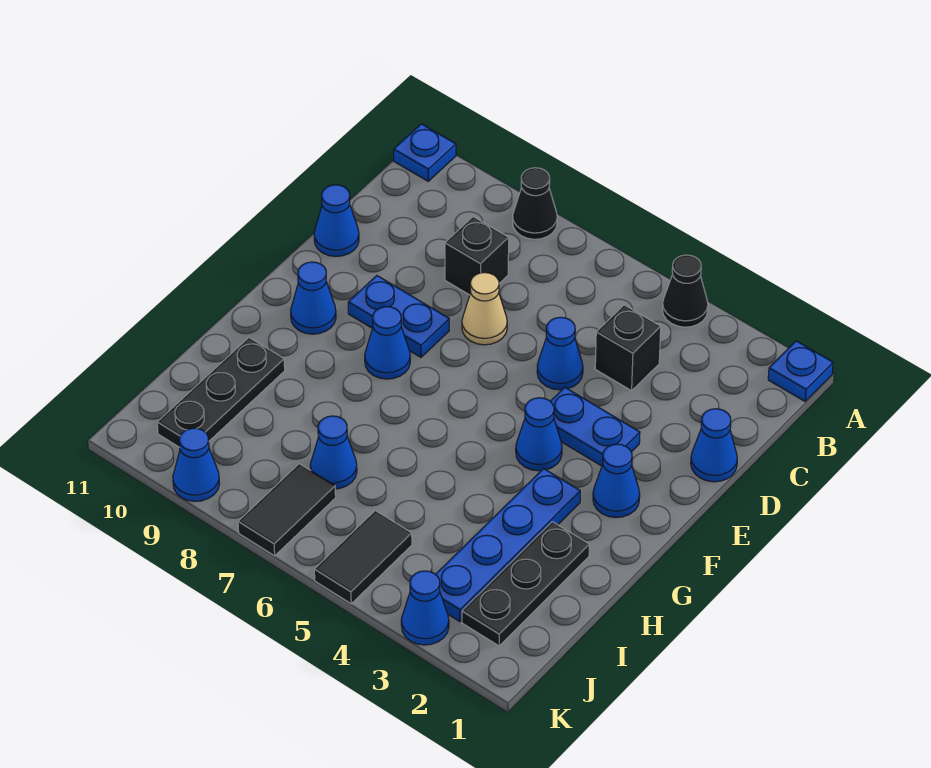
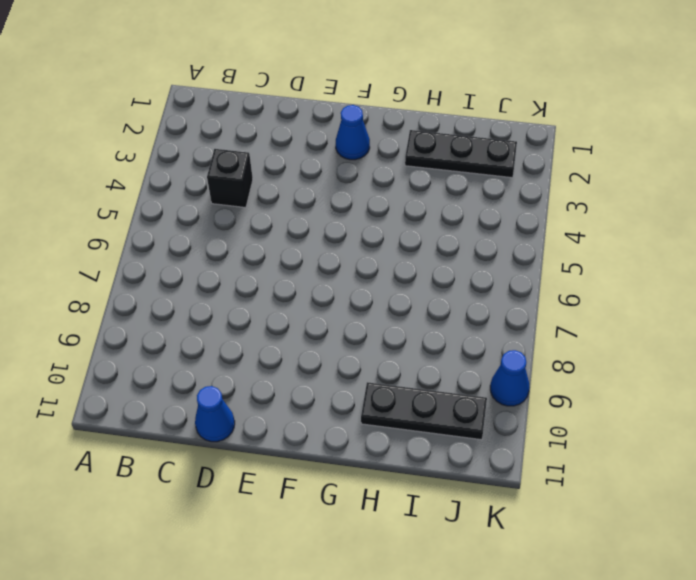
none -> blue 1x1 plate [768,341,833,401]
none -> black 1x1 cone [662,255,708,327]
none -> black 1x1 cone [513,168,557,239]

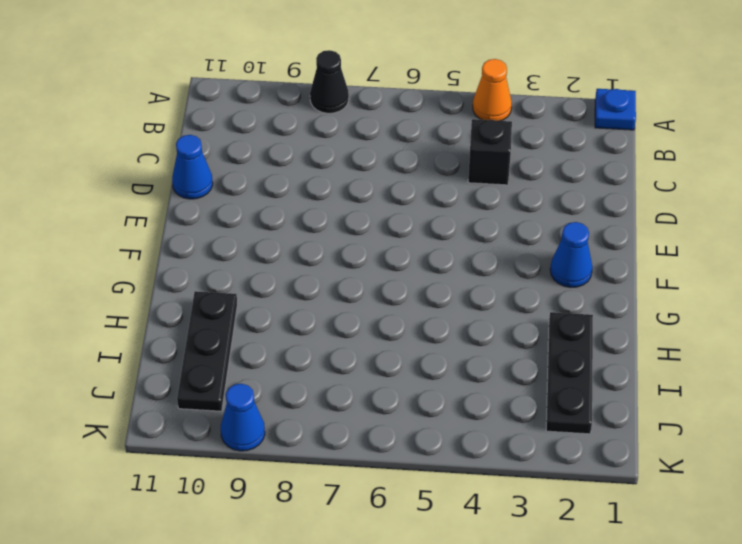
orange 1x1 cone [473,59,512,121] -> black 1x1 cone [662,255,708,327]
none -> blue 1x1 plate [394,124,456,181]
none -> black 1x1 brick [445,217,509,295]
none -> blue 1x1 cone [691,409,737,482]

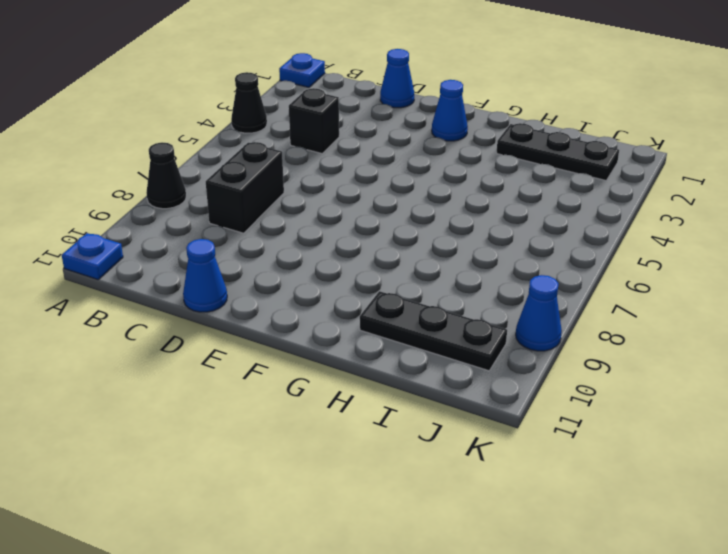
black 1x2 brick [206,142,284,233] -> black 1x1 brick [445,217,509,295]
none -> blue 1x1 cone [537,317,583,390]
none -> tan 1x1 cone [462,273,507,345]
none -> blue 1x2 plate [550,387,640,466]

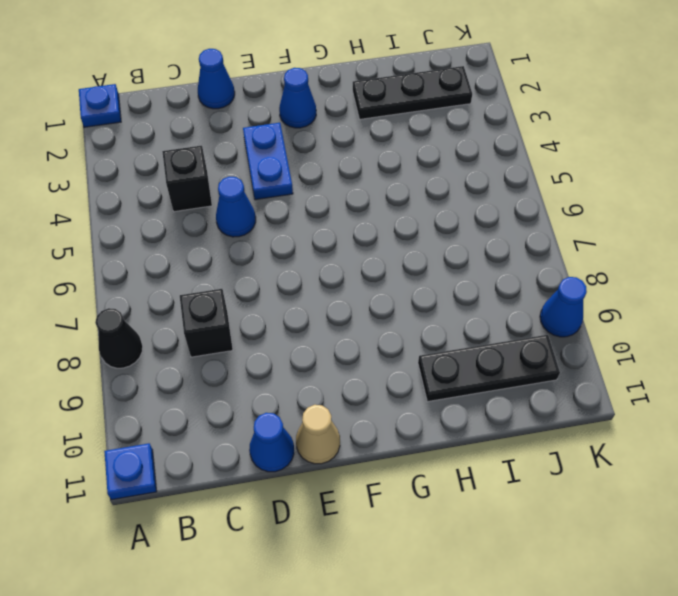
tan 1x1 cone [296,405,340,464] -> tan 1x1 cone moved to [462,273,507,345]
none -> black 1x1 cone [662,255,708,327]
none -> blue 1x2 plate [348,276,449,357]
none -> blue 1x1 cone [516,398,562,471]

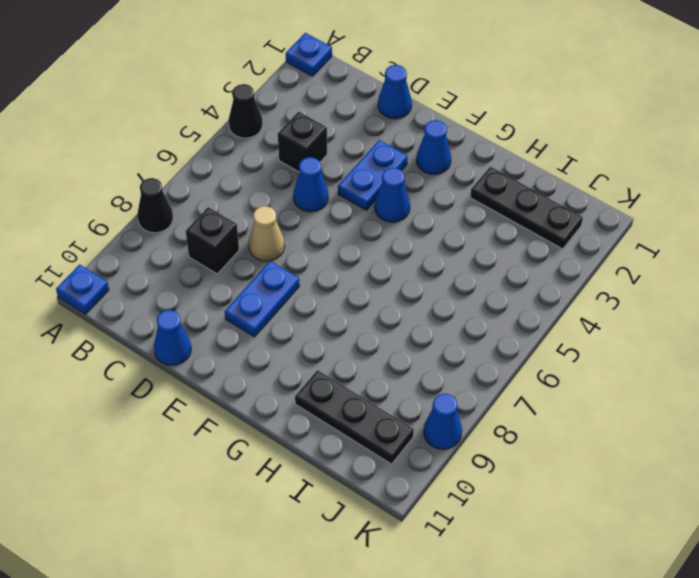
none -> blue 1x1 cone [365,307,410,379]
none -> blue 1x1 cone [291,262,336,334]
none -> blue 1x4 plate [435,469,580,622]

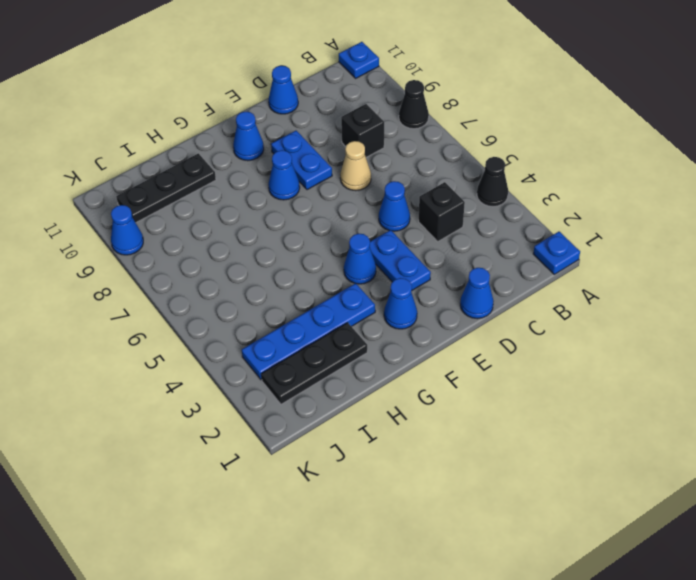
none -> blue 1x1 cone [310,416,357,489]
none -> black 1x2 tile [314,511,412,604]
none -> black 1x2 tile [238,464,336,556]

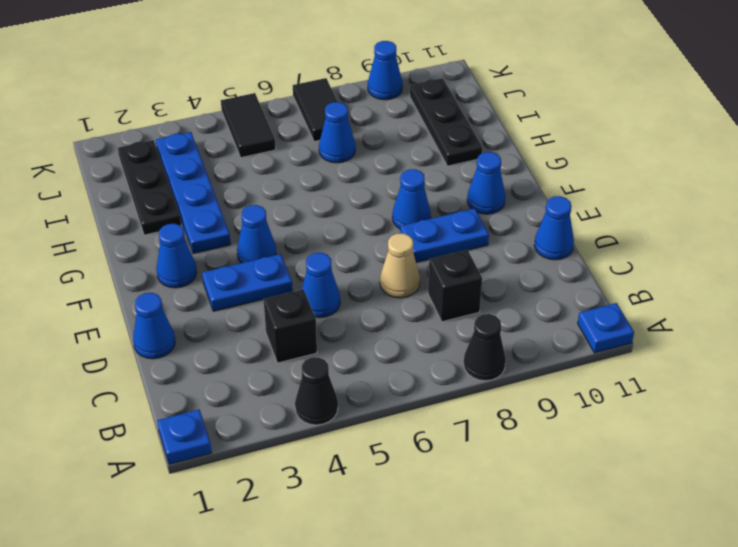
none -> blue 1x1 cone [401,571,449,645]

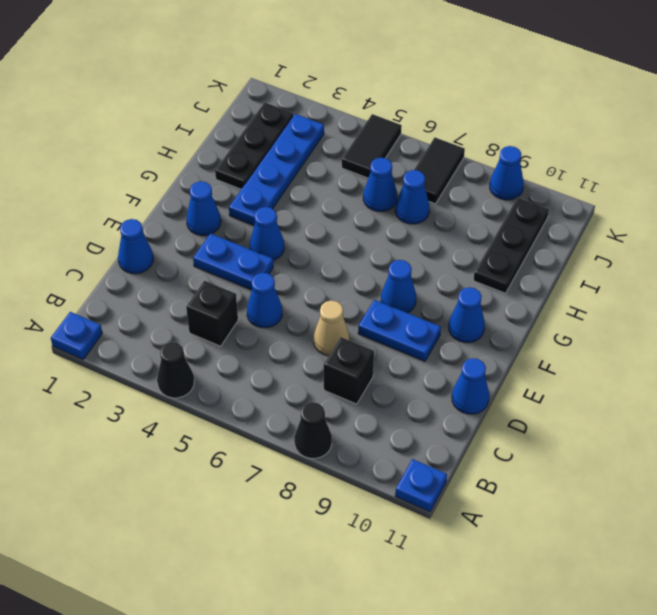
blue 1x1 cone [363,158,397,211] -> blue 1x1 cone moved to [401,571,449,645]

